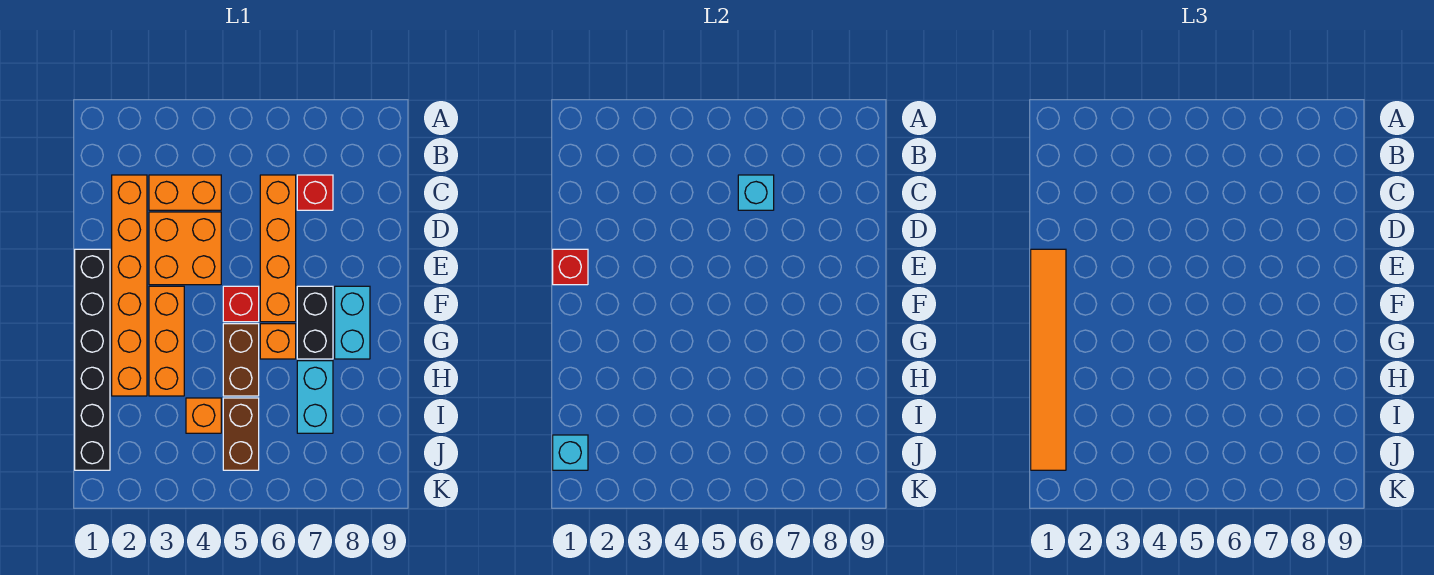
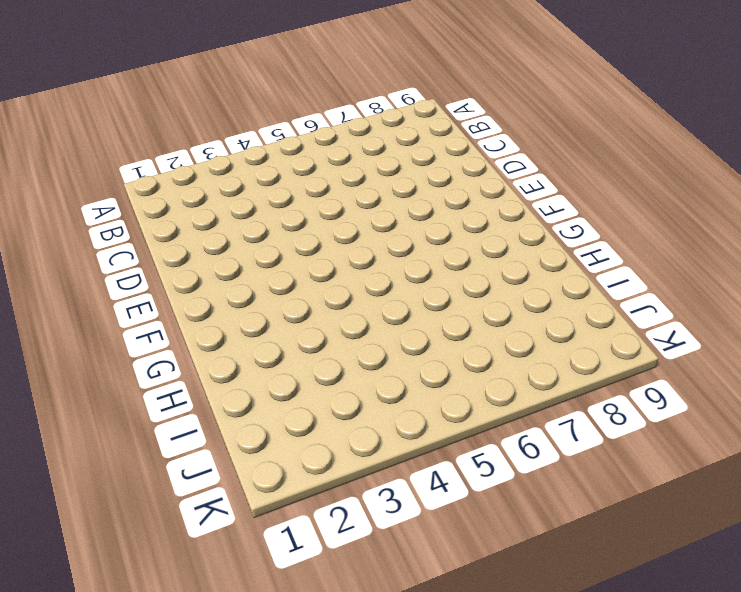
none -> orange 1x6 brick [112,175,147,396]
none -> orange 1x2 brick [149,175,221,210]
none -> orange 1x4 brick [260,175,296,322]

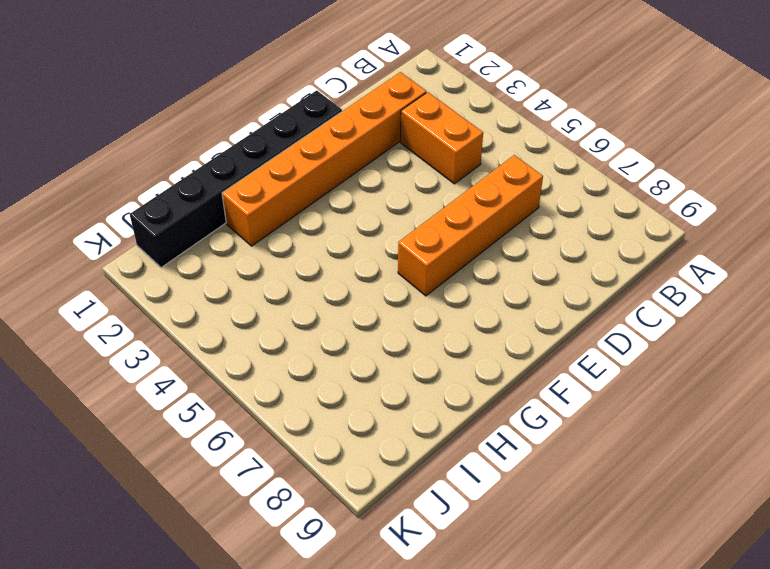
none -> red 1x1 brick [297,175,333,210]
none -> orange 2x2 brick [149,212,221,285]
none -> orange 1x3 brick [149,286,184,396]

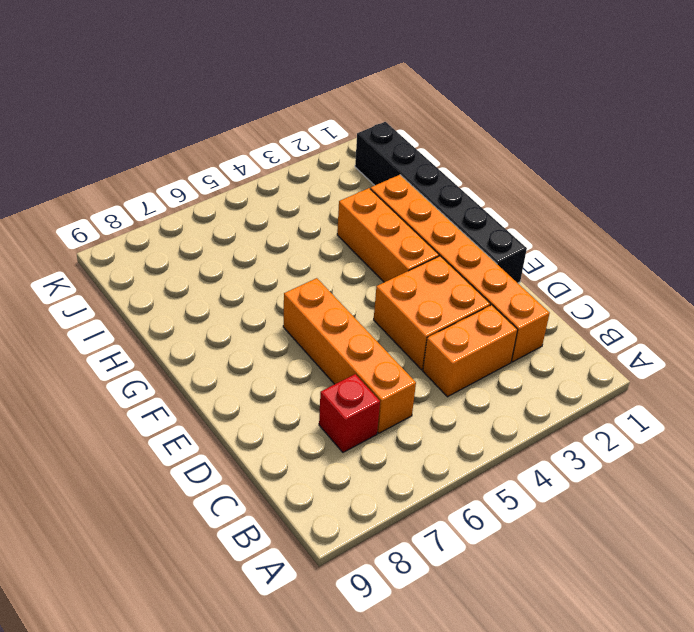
none -> red 1x1 brick [223,286,259,322]
none -> black 1x2 brick [297,286,333,359]
none -> cyan 1x2 brick [335,286,370,359]

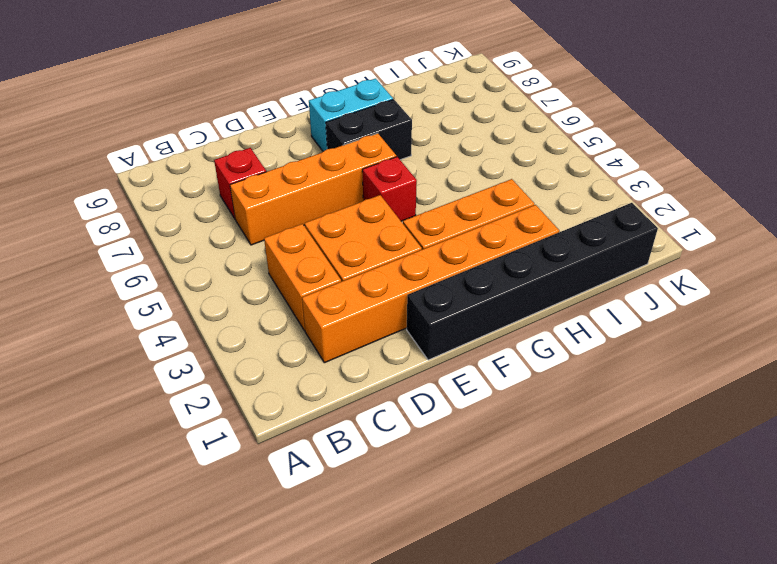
none -> brown 1x2 brick [223,324,259,396]
none -> orange 1x1 brick [260,324,296,359]
none -> cyan 1x2 brick [297,361,333,433]

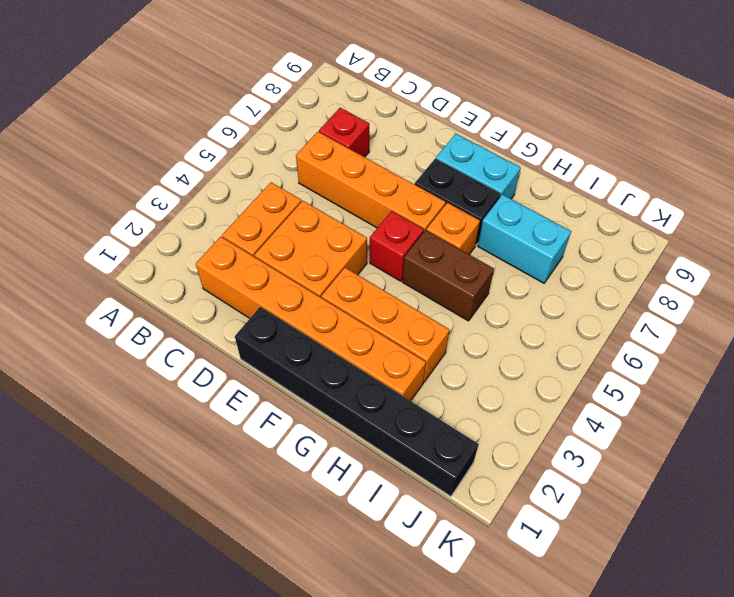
none -> orange 1x1 brick [186,398,221,433]
none -> brown 1x2 brick [223,398,259,470]
none -> cyan 1x1 brick [738,175,774,210]

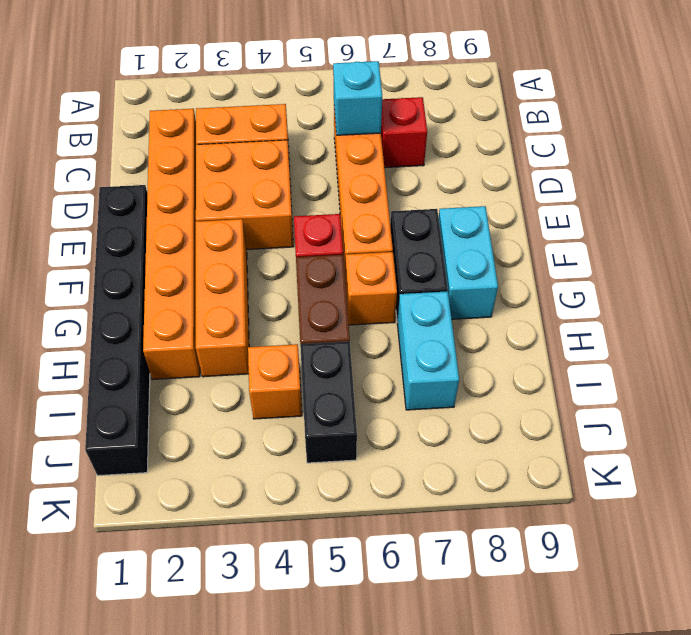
black 1x2 brick [300,341,357,463] -> brown 1x2 brick [223,398,259,470]
none -> red 1x1 brick [553,249,588,285]
none -> cyan 1x1 brick [553,435,588,470]
none -> orange 1x6 tile [1031,249,1066,470]

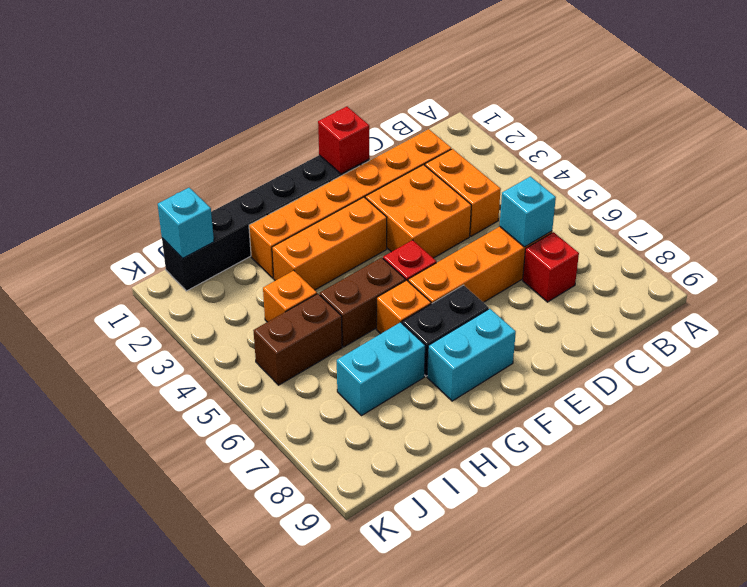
none -> orange 1x6 tile [1031,249,1066,470]

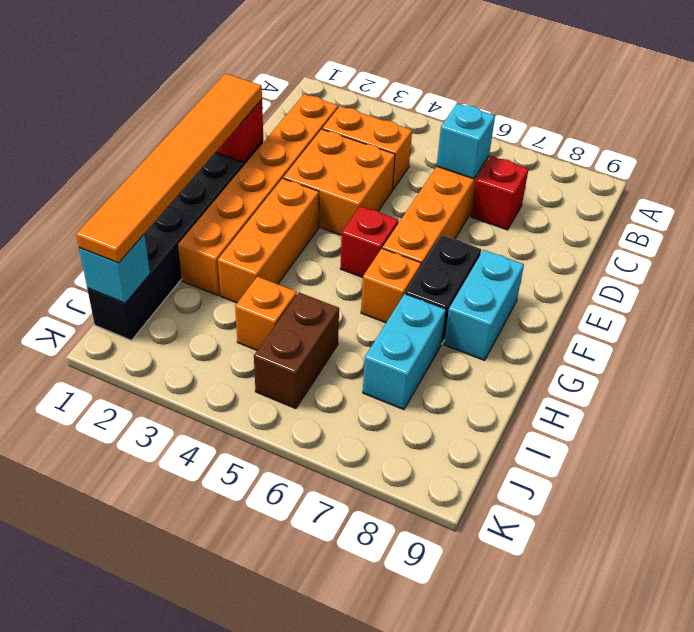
none -> brown 1x2 brick [223,324,259,396]

